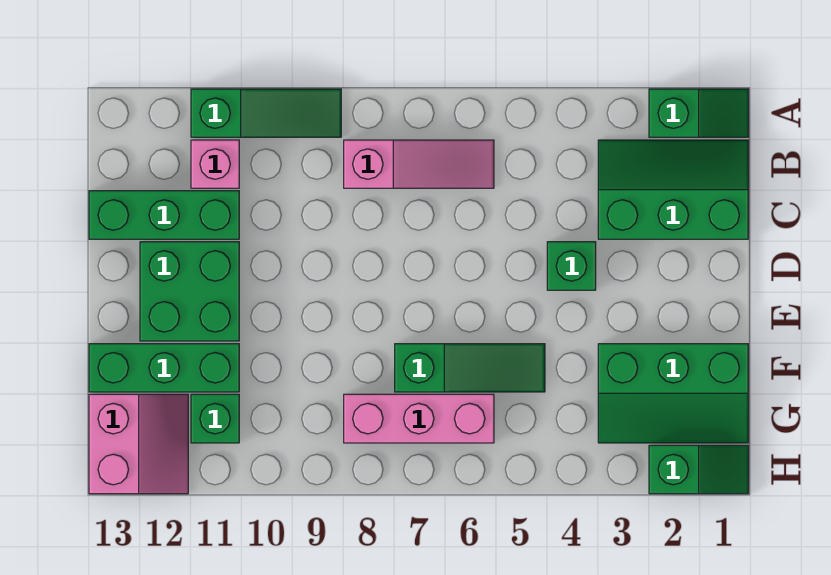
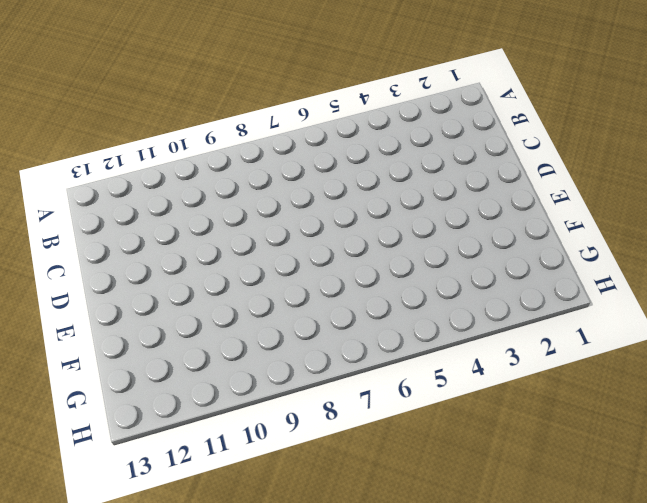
none -> green 1x2 slope [649,89,748,137]
none -> green 1x3 slope [191,89,341,137]
none -> green 2x3 slope [598,140,748,239]

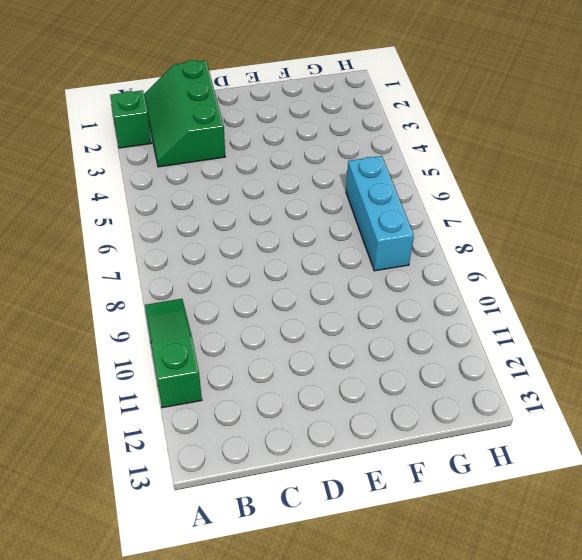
cyan 1x3 brick [346,156,414,271] -> pink 1x3 brick [344,394,494,443]
none -> pink 1x3 slope [344,140,494,188]
none -> pink 1x1 brick [191,140,239,188]
none -> green 1x3 brick [89,191,239,239]

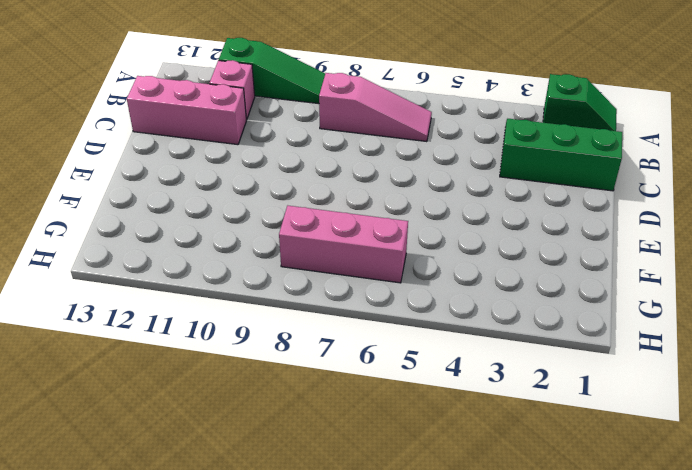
pink 1x3 brick [127,76,246,145] -> green 1x3 brick [89,191,239,239]
none -> green 1x1 brick [547,242,596,290]
none -> green 2x2 brick [140,242,239,341]
none -> green 2x3 slope [598,344,748,443]

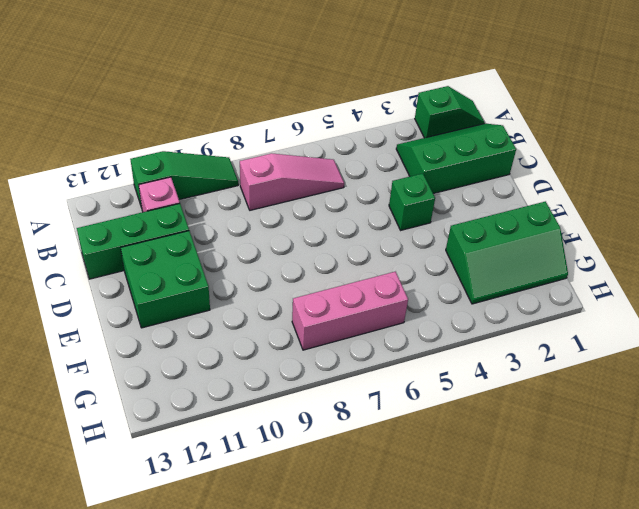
none -> green 1x3 slope [395,344,545,392]
none -> green 1x3 brick [89,344,239,392]
none -> green 1x1 brick [191,394,239,443]

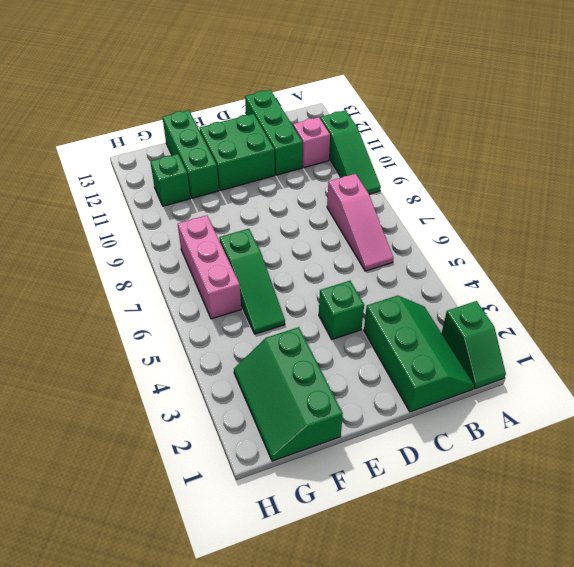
none -> pink 2x2 slope [89,394,188,494]
none -> green 1x2 slope [649,445,748,494]

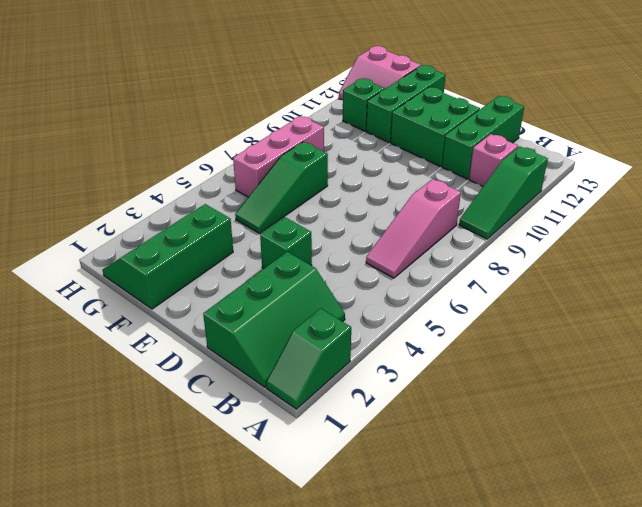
none -> green 1x2 slope [649,445,748,494]

